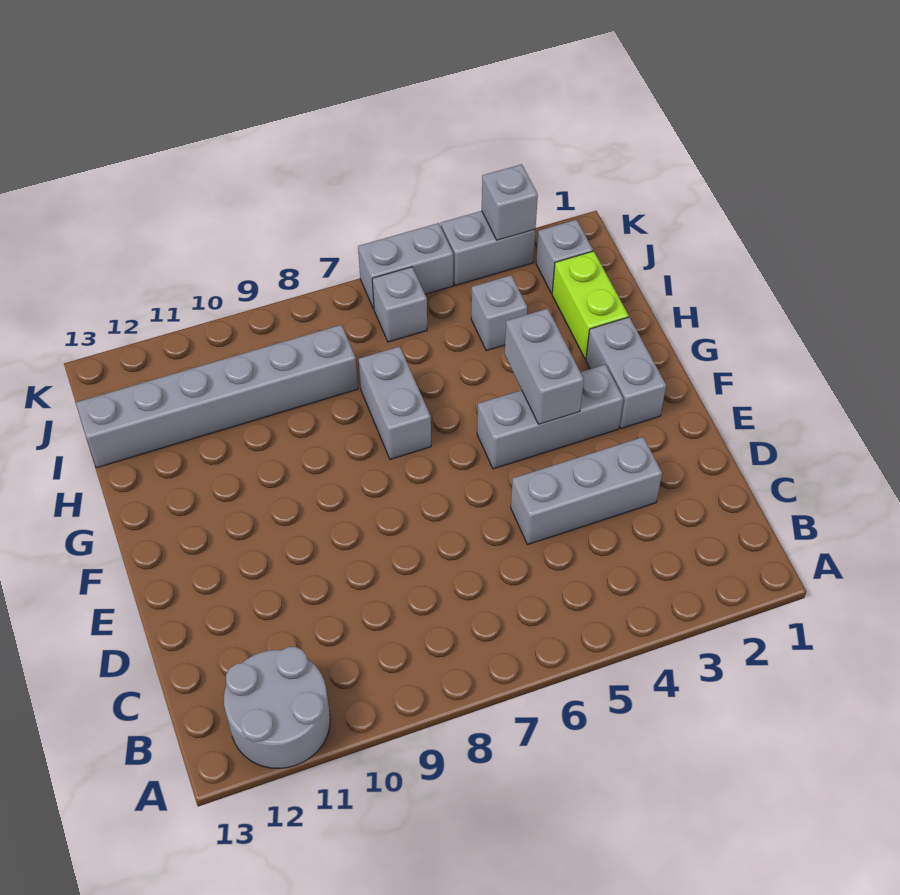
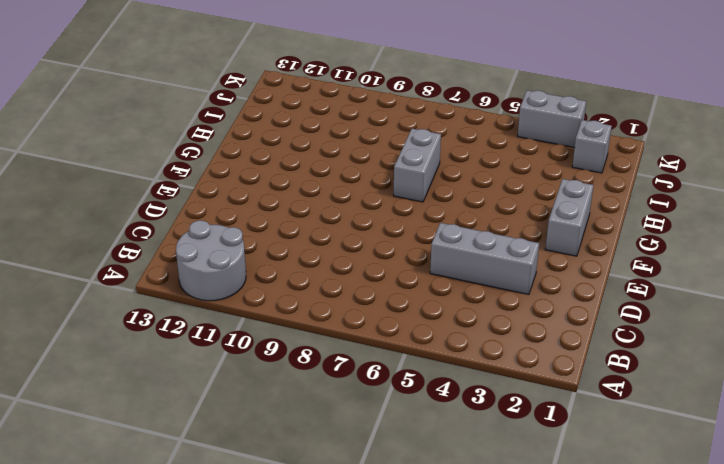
none -> grey 1x3 brick [477,365,623,469]
none -> lime 1x2 brick [552,251,629,359]
none -> grey 1x1 brick [471,275,527,351]

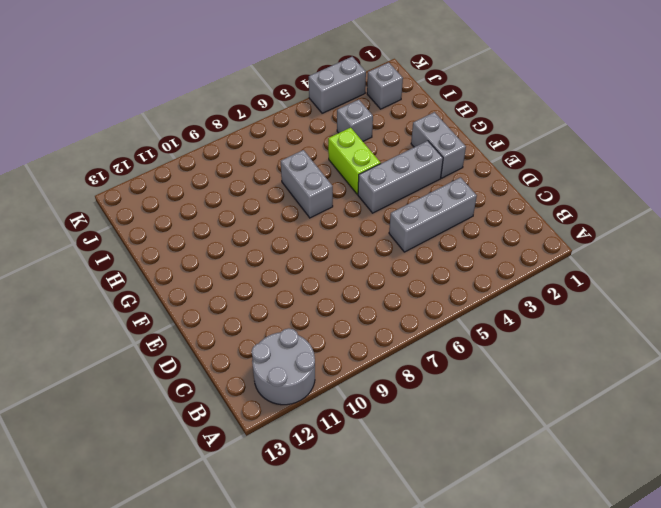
lime 1x2 brick [328,128,381,194] -> lime 1x2 brick moved to [552,251,629,359]
none -> grey 1x6 brick [76,325,358,468]
none -> grey 1x1 brick [372,267,427,342]
none -> grey 1x2 brick [358,223,453,309]

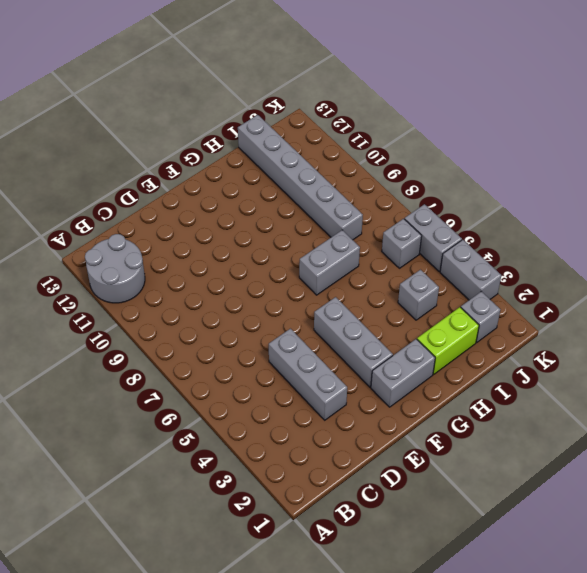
none -> grey 1x2 brick [505,309,584,424]
none -> grey 1x1 brick [482,164,538,240]

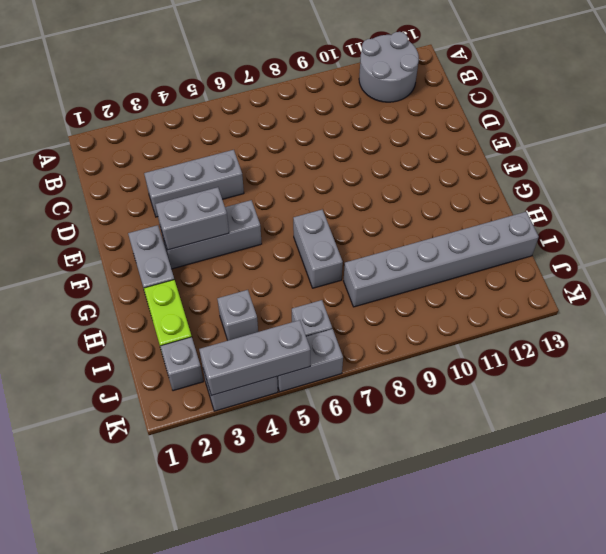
grey 1x2 brick [155,187,229,250] -> grey 1x2 brick turned to [505,309,584,424]
grey 1x3 brick [199,320,310,396] -> grey 1x1 brick [482,164,538,240]

